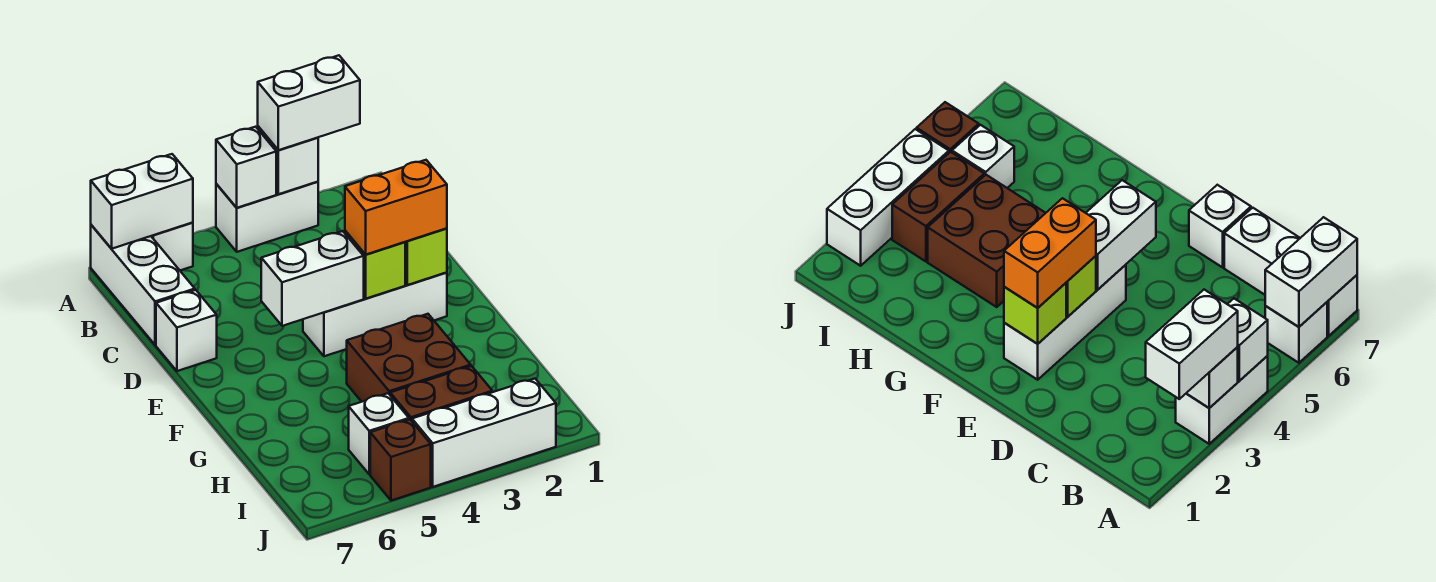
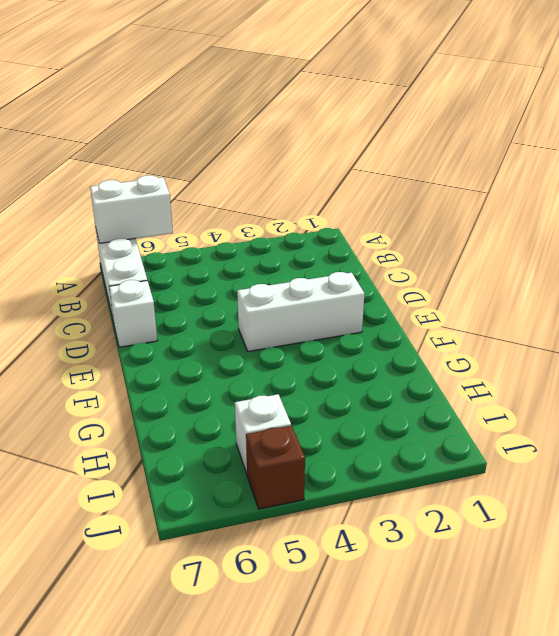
none -> white 1x2 brick [216,182,318,252]
none -> white 1x1 brick [151,223,193,270]
none -> brown 2x2 brick [347,314,471,402]

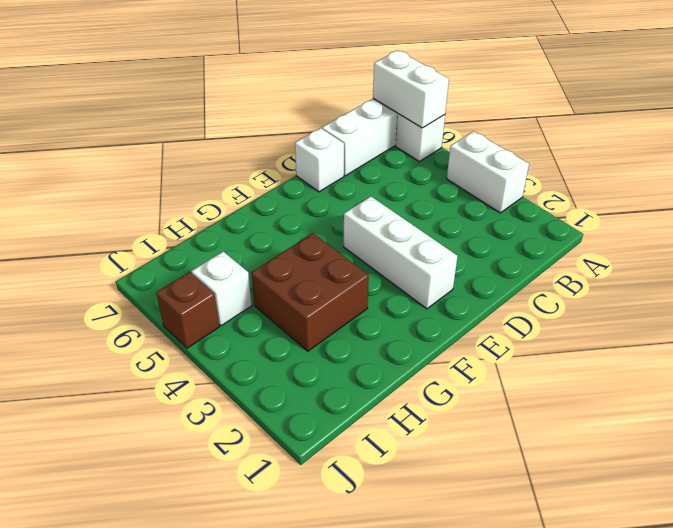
none -> brown 1x2 brick [390,366,492,421]
none -> white 1x3 brick [412,379,556,487]
none -> white 1x1 brick [258,126,318,194]

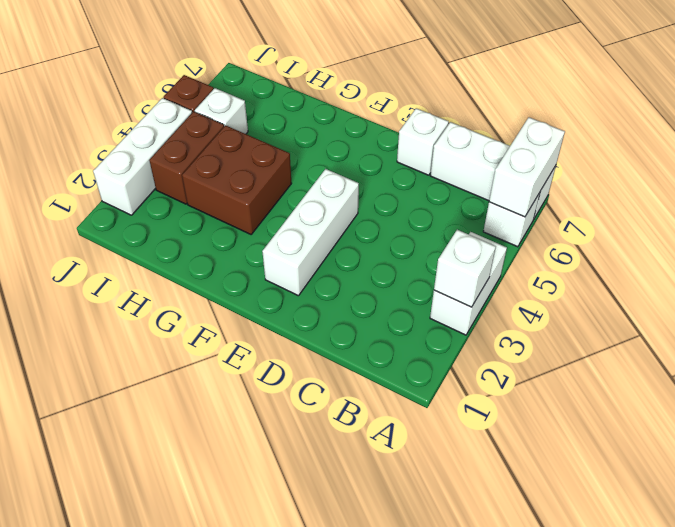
none -> white 1x1 brick [216,127,276,208]
none -> lime 1x1 brick [405,228,447,285]
none -> lime 1x1 brick [345,231,405,299]

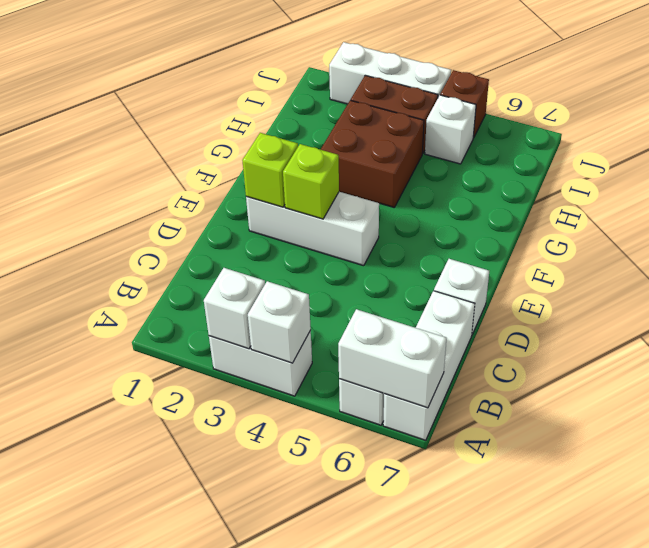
none -> white 1x2 brick [261,231,364,326]
none -> white 1x2 brick [258,55,360,150]
none -> orange 1x2 brick [345,160,447,255]

